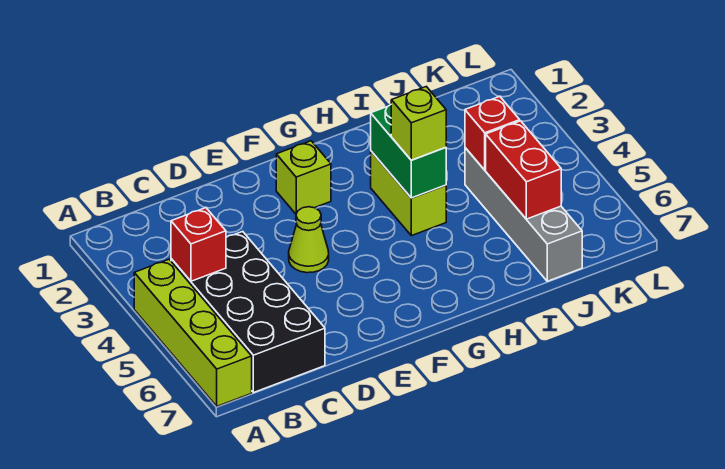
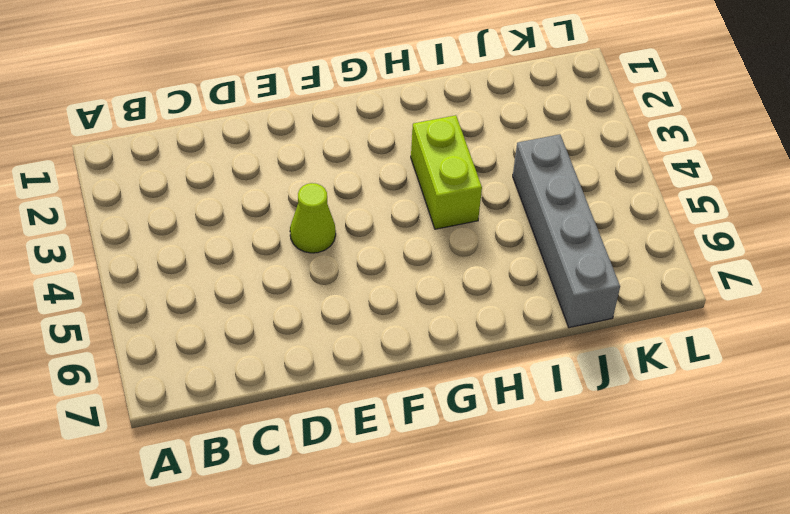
none -> lime 1x4 brick [134,259,252,406]
none -> black 2x4 brick [171,231,325,393]

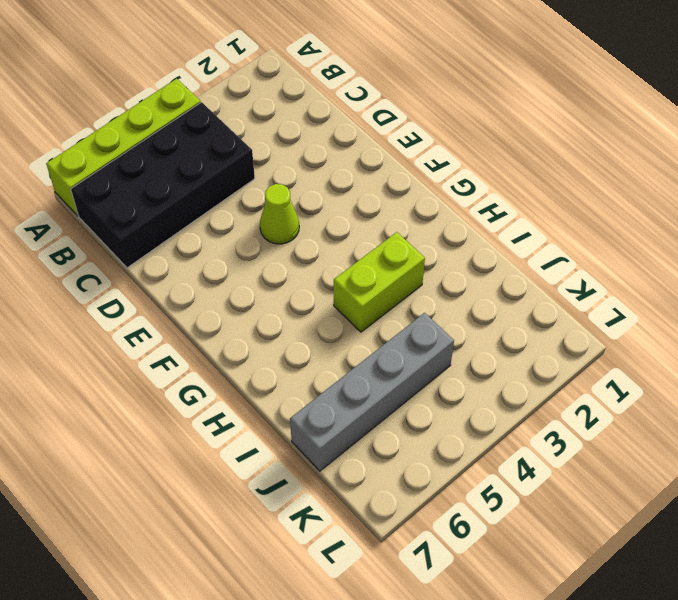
none -> lime 1x1 brick [276,141,331,214]
none -> red 1x1 brick [171,208,226,281]

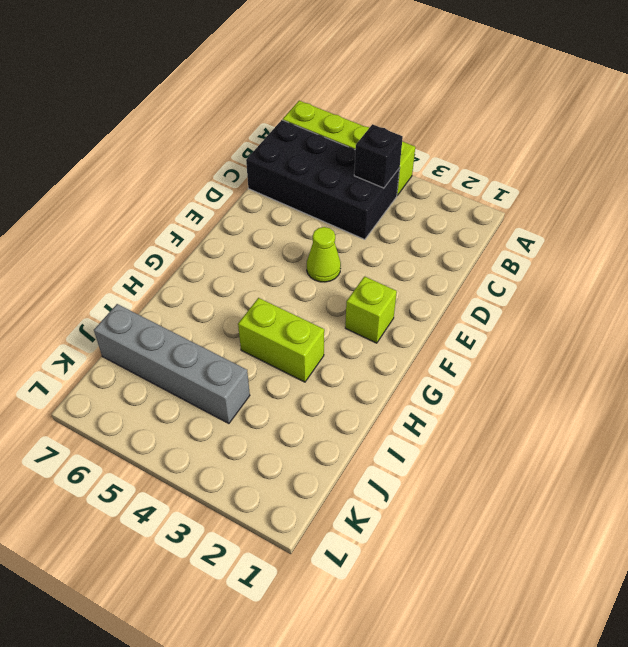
black 1x1 brick [354,124,403,188] -> red 1x1 brick [171,208,226,281]
none -> green 1x2 brick [371,105,446,198]
none -> red 1x1 brick [465,96,520,170]

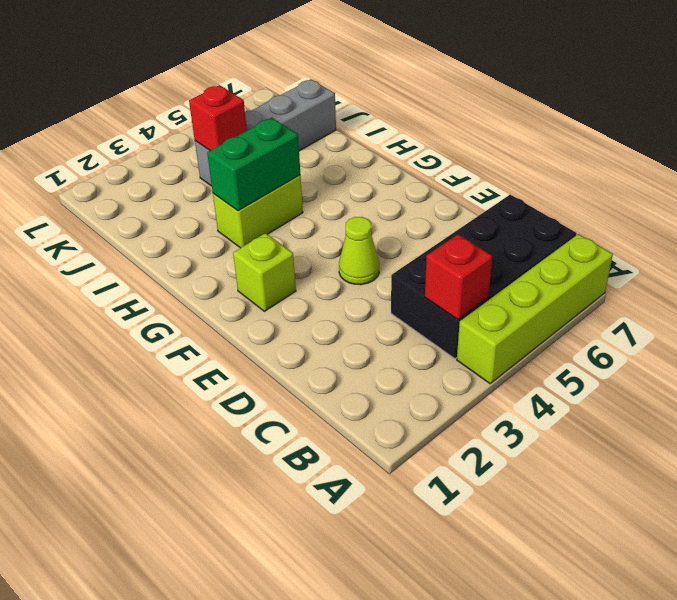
none -> red 1x2 brick [486,121,561,219]
none -> lime 1x1 brick [391,87,446,160]

